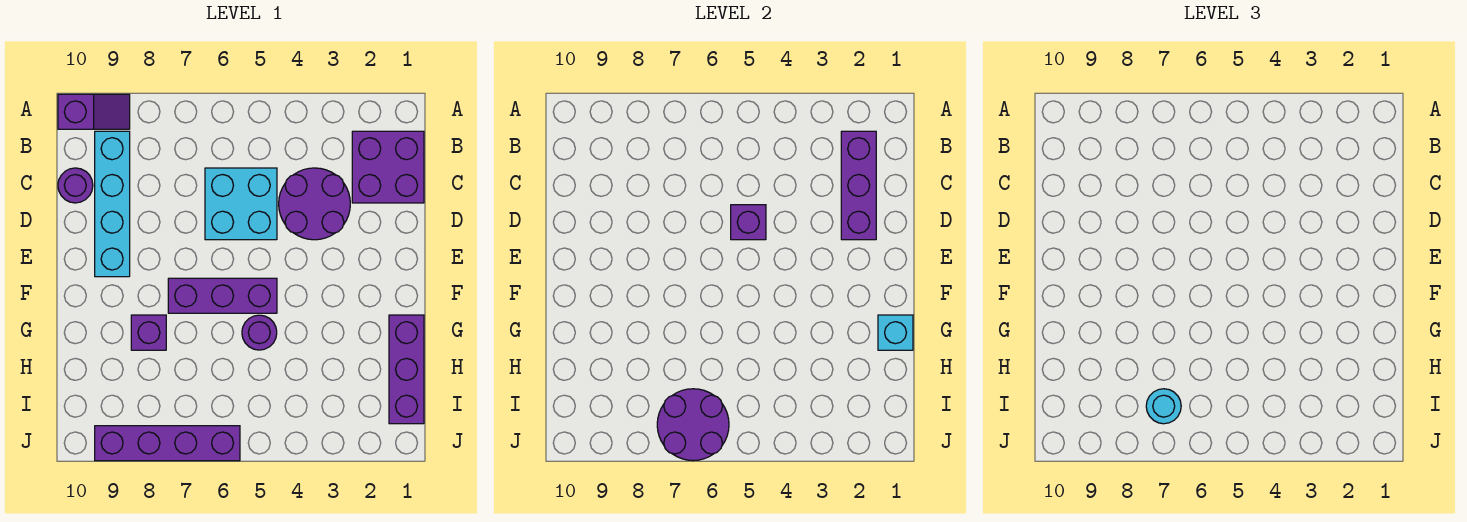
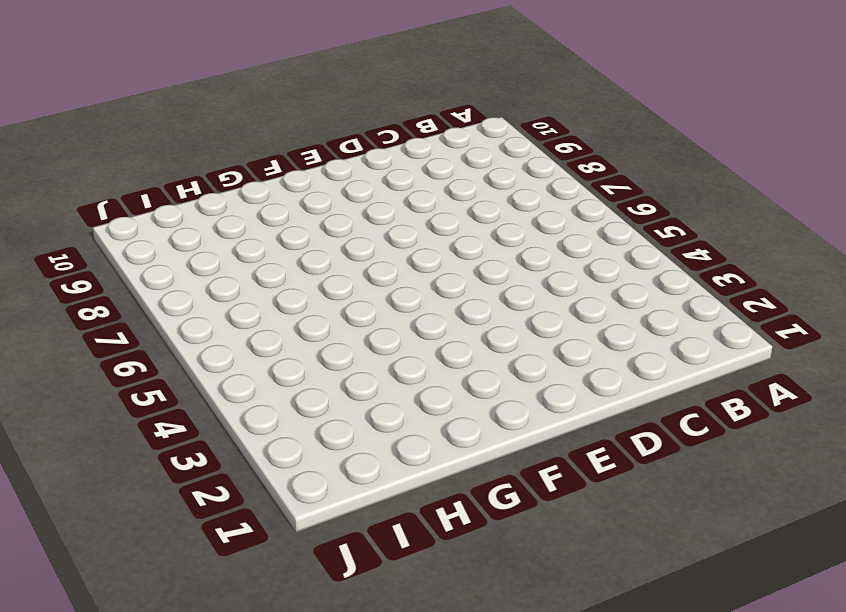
none -> purple 1x2 slope [58,94,130,129]
none -> purple 2x2 brick [352,131,424,203]
none -> cyan 1x4 brick [95,131,130,277]

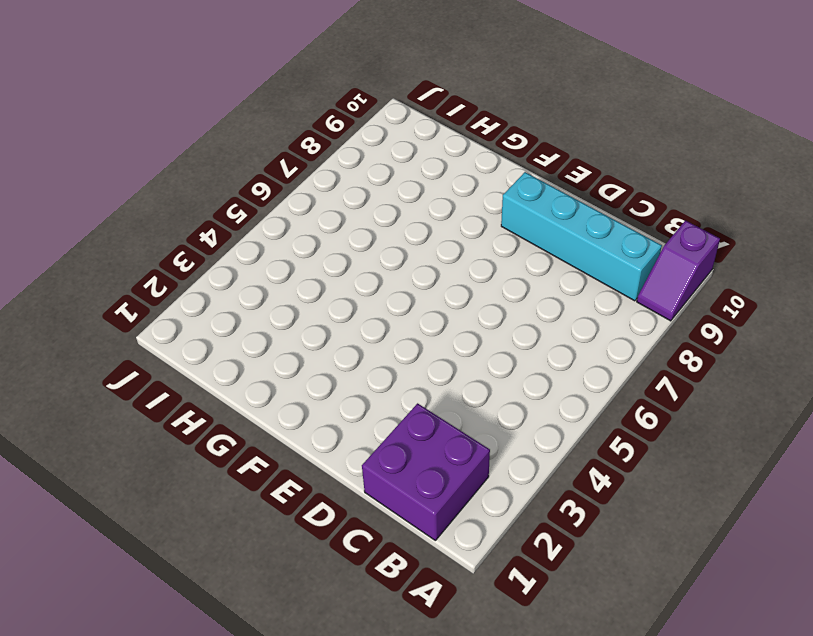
none -> purple 2x2 round brick [279,168,350,240]
none -> cyan 2x2 brick [205,168,277,240]
none -> purple 1x1 round brick [58,168,93,203]

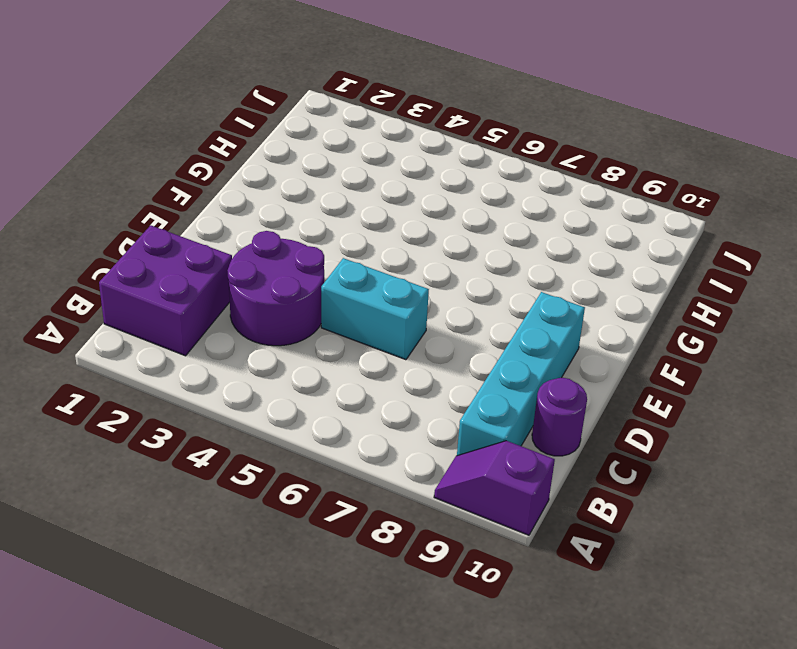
cyan 1x2 brick [321,258,429,360] -> cyan 2x2 brick [205,168,277,240]
none -> purple 1x3 brick [168,278,277,313]
none -> purple 1x3 brick [389,315,424,424]
none -> purple 1x1 round brick [242,315,277,350]

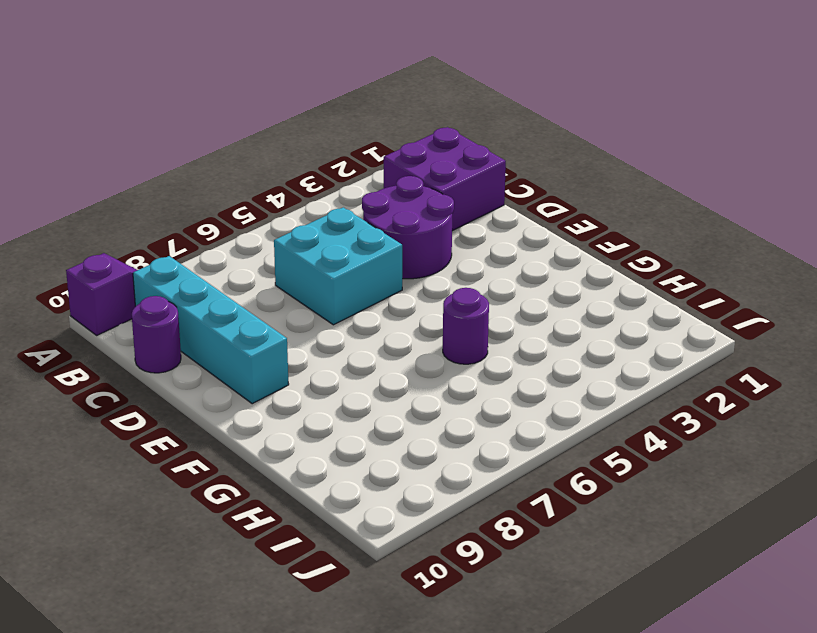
none -> purple 1x3 brick [168,278,277,313]
none -> purple 1x3 brick [389,315,424,424]
none -> purple 1x1 brick [131,315,166,350]

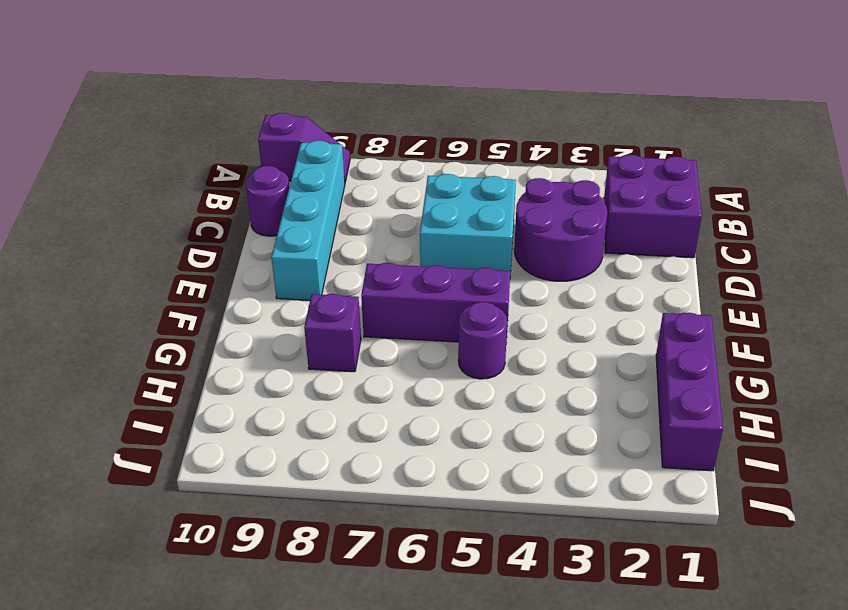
none -> purple 1x4 brick [95,426,240,461]
none -> purple 1x3 brick [841,131,876,240]
none -> purple 1x1 brick [731,205,766,240]

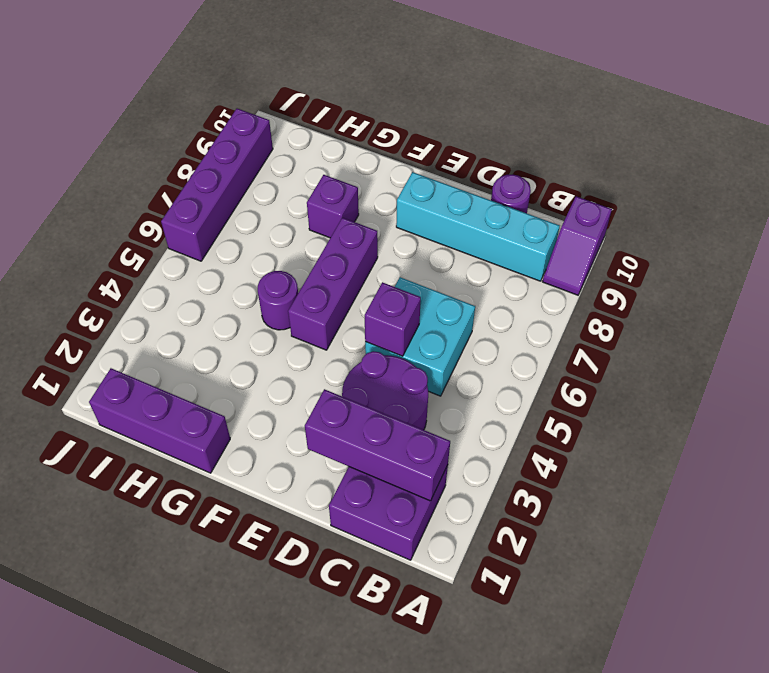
none -> cyan 1x1 brick [878,315,913,350]
none -> purple 2x2 round brick [657,389,729,461]
none -> cyan 1x1 round brick [1146,389,1181,424]

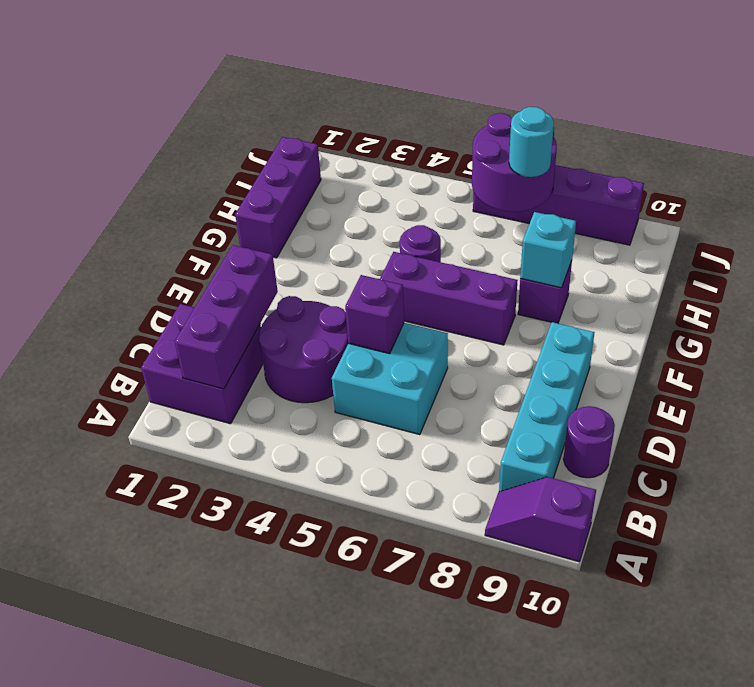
cyan 1x1 brick [520,212,576,288] -> cyan 1x1 brick moved to [878,315,913,350]

